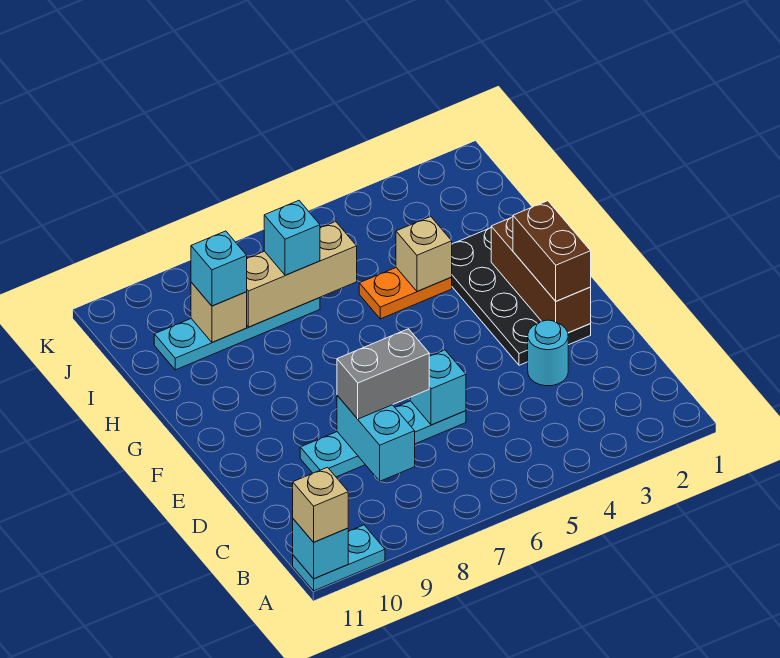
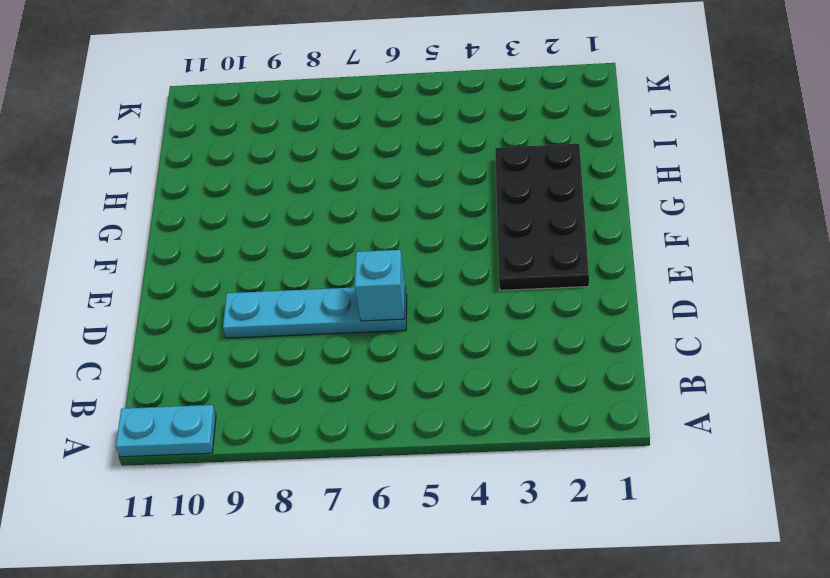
none -> cyan 1x1 round brick [528,320,568,386]
none -> orange 1x2 plate [359,268,452,319]
none -> cyan 1x4 plate [154,298,320,370]

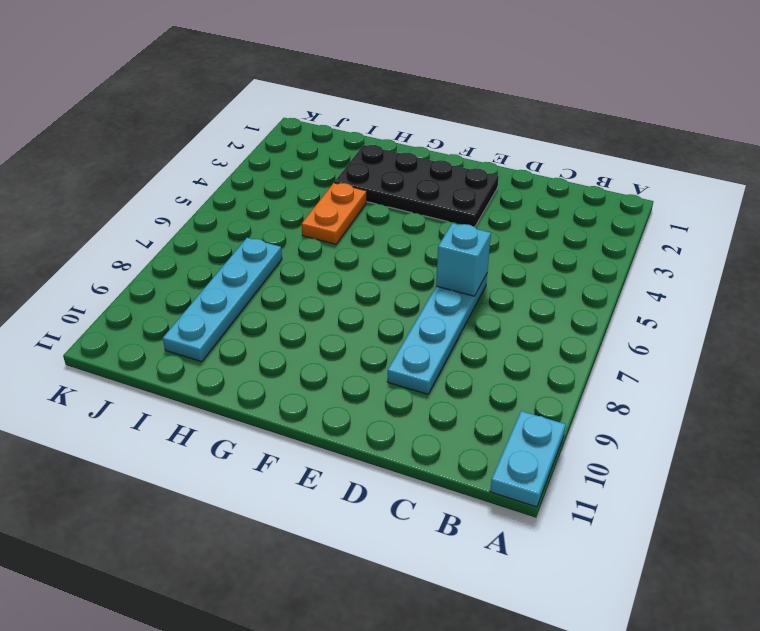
none -> cyan 1x1 round brick [528,320,568,386]
none -> cyan 1x1 brick [293,519,349,579]
none -> cyan 1x2 brick [337,395,415,481]

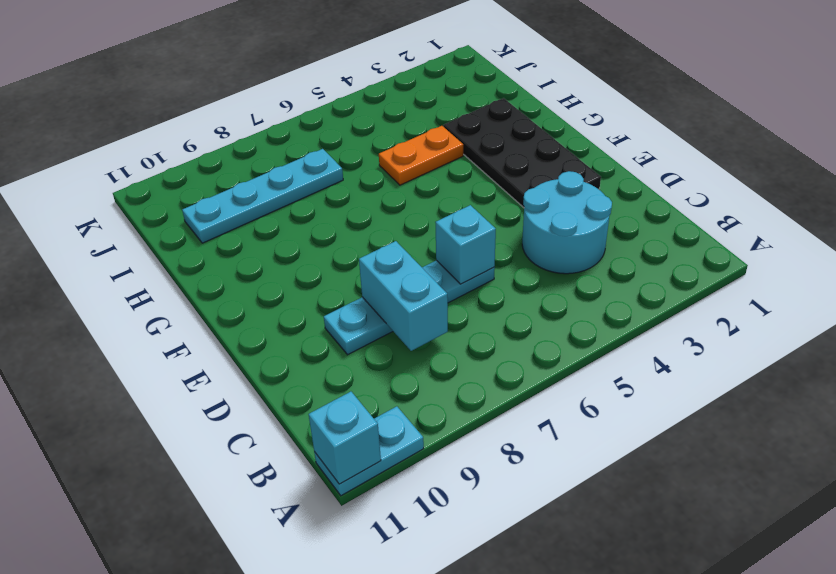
cyan 2x2 round brick [522,171,612,274] -> cyan 1x1 round brick [528,320,568,386]
none -> brown 1x3 brick [491,217,591,333]
none -> tan 1x1 brick [396,217,452,291]
none -> tan 1x3 brick [247,221,357,327]

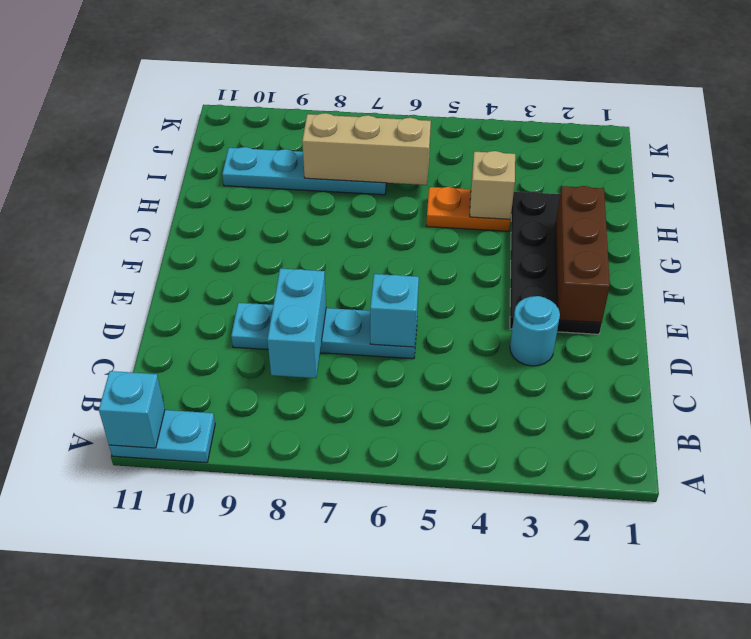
none -> tan 1x1 brick [191,282,247,342]
none -> tan 1x1 brick [293,467,348,542]
none -> grey 1x2 brick [337,329,430,419]

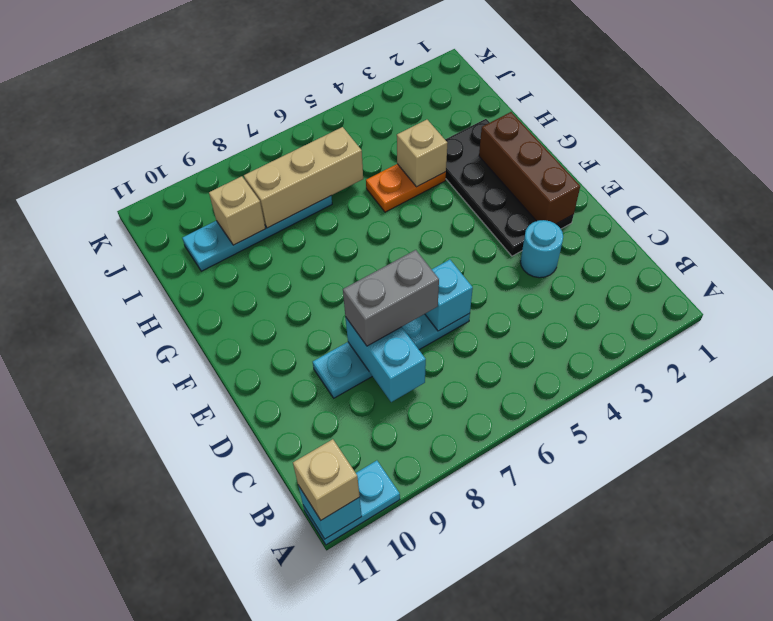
none -> brown 1x2 brick [513,201,591,301]
none -> cyan 1x1 brick [264,201,320,275]
none -> cyan 1x1 brick [191,231,247,306]

